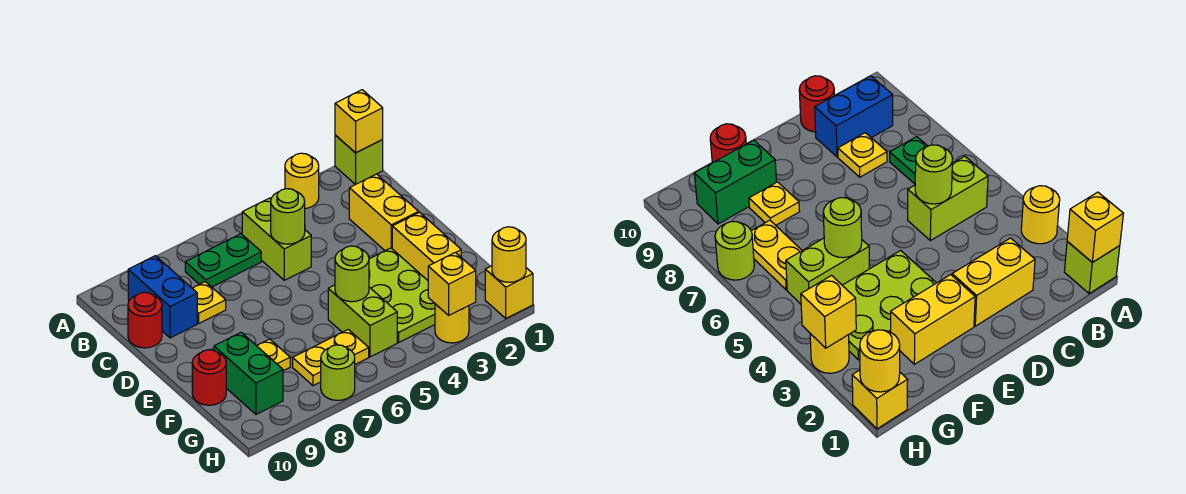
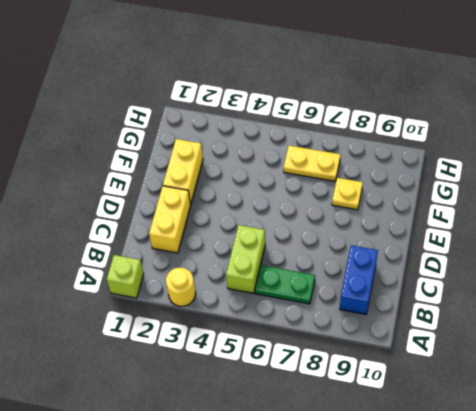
none -> yellow 1x1 plate [192,282,226,323]
none -> red 1x1 round brick [128,292,162,348]
none -> lime 2x3 plate [369,248,435,342]

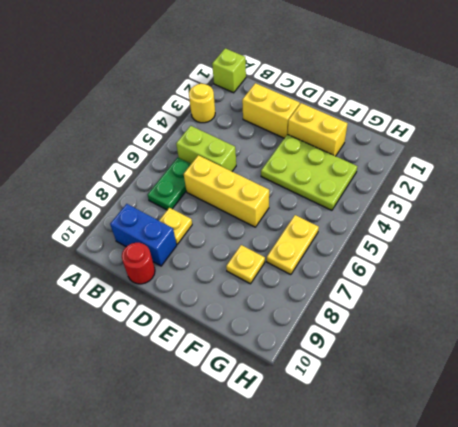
yellow 1x3 brick [184,155,269,227] -> none
none -> lime 1x2 brick [328,285,397,357]
none -> green 1x2 brick [214,332,283,414]
none -> red 1x1 round brick [192,350,226,405]

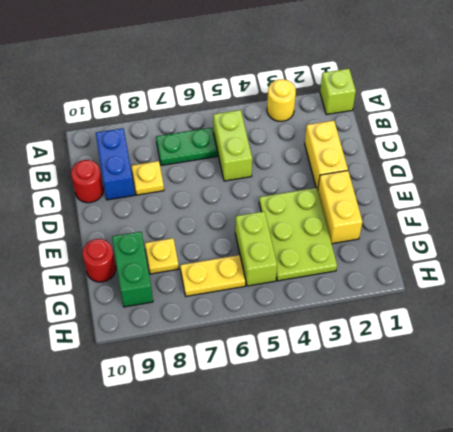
none -> yellow 1x1 brick [485,266,533,318]
none -> yellow 1x1 round brick [435,304,469,343]
none -> lime 1x1 round brick [321,345,355,400]

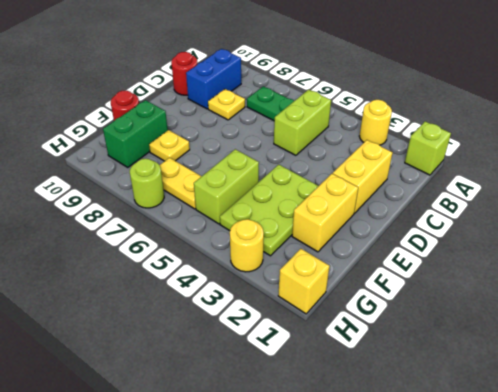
none -> yellow 1x1 brick [335,90,383,153]
none -> lime 1x1 round brick [271,189,305,244]
none -> lime 1x1 round brick [335,246,369,302]

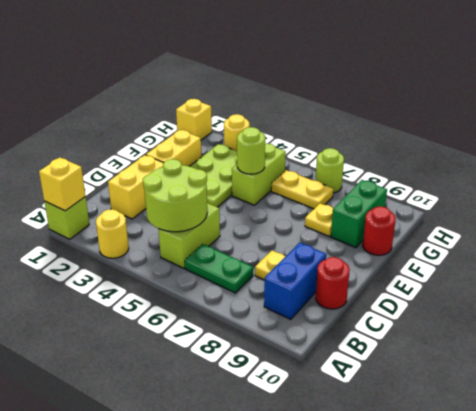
lime 2x2 round brick [143,159,207,232] -> lime 1x1 round brick [271,189,305,244]
none -> yellow 1x1 round brick [492,227,526,282]
none -> yellow 1x1 brick [428,252,476,315]

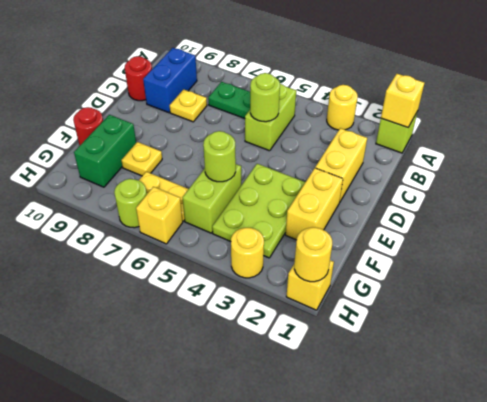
yellow 1x1 brick [136,187,183,244] -> yellow 1x1 brick moved to [428,252,476,315]

